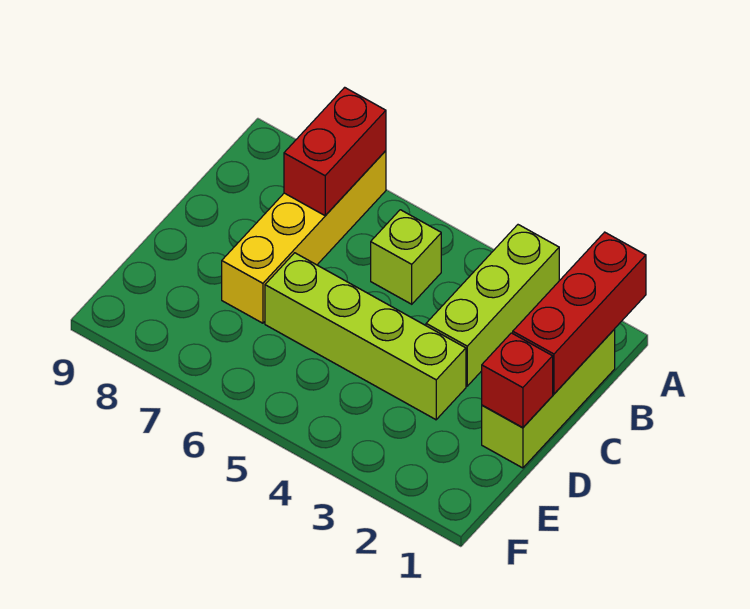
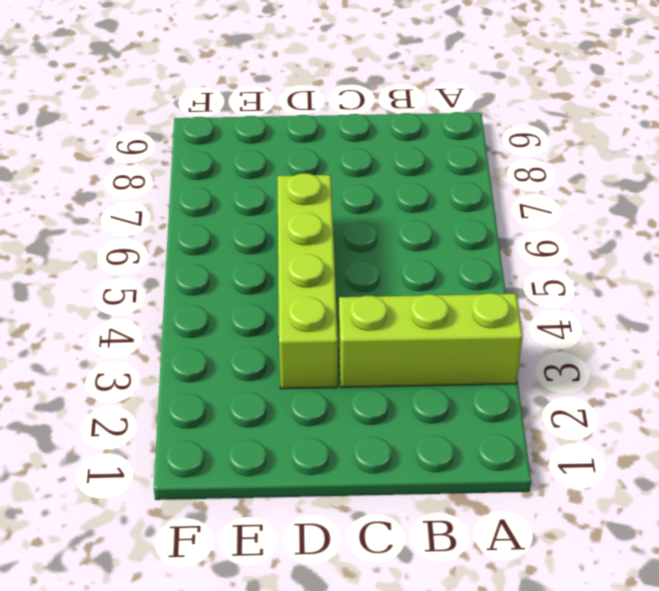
none -> yellow 1x4 brick [222,151,386,323]
none -> lime 1x3 brick [482,329,615,468]

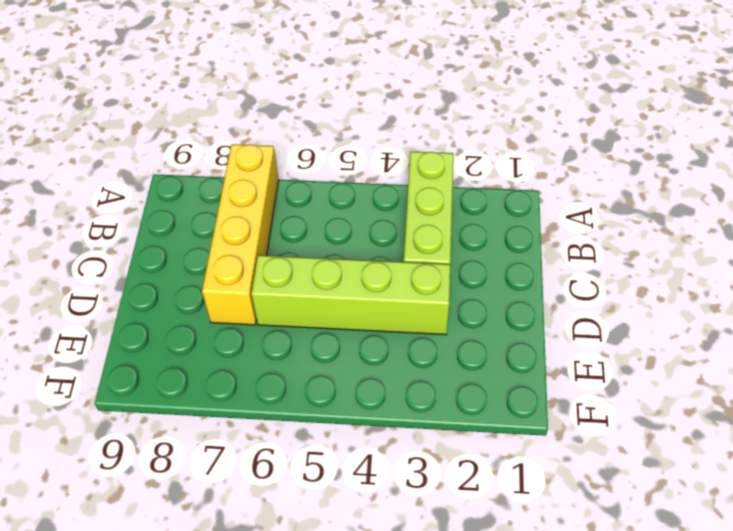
none -> lime 1x3 brick [482,329,615,468]
none -> lime 1x1 brick [371,210,441,304]

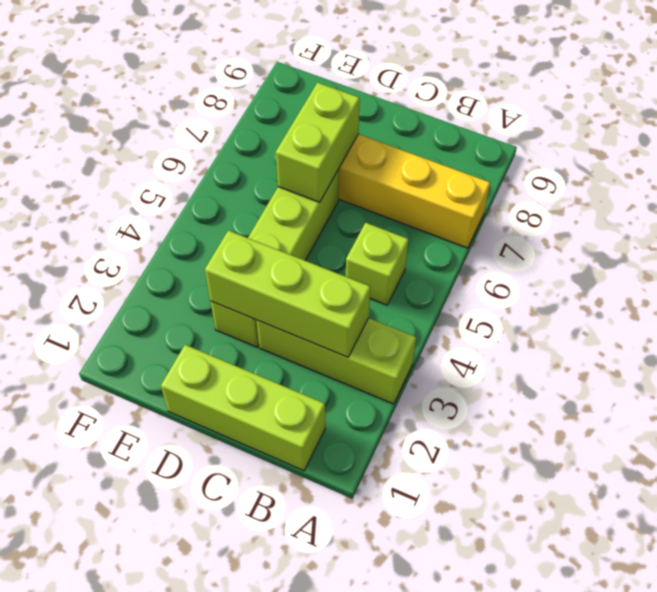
lime 1x3 brick [205,230,370,357] -> none
lime 1x2 brick [276,83,360,202] -> none
none -> red 1x3 brick [513,232,646,394]
none -> red 1x2 brick [284,87,386,215]

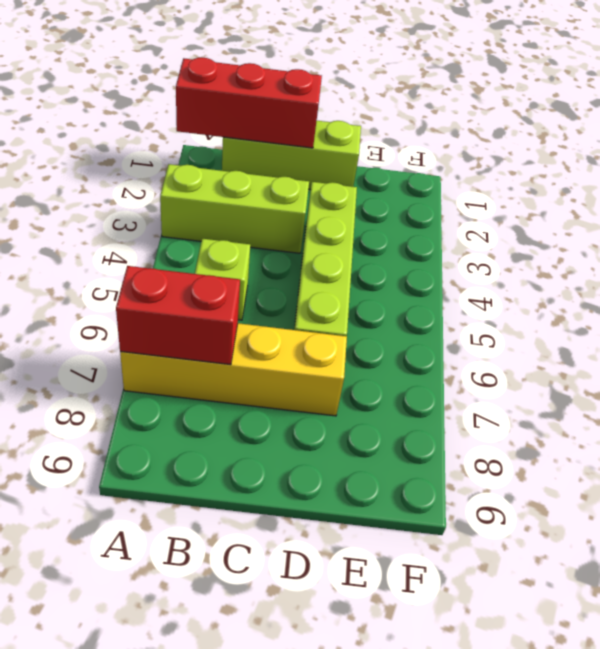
none -> red 1x1 brick [482,333,553,428]

